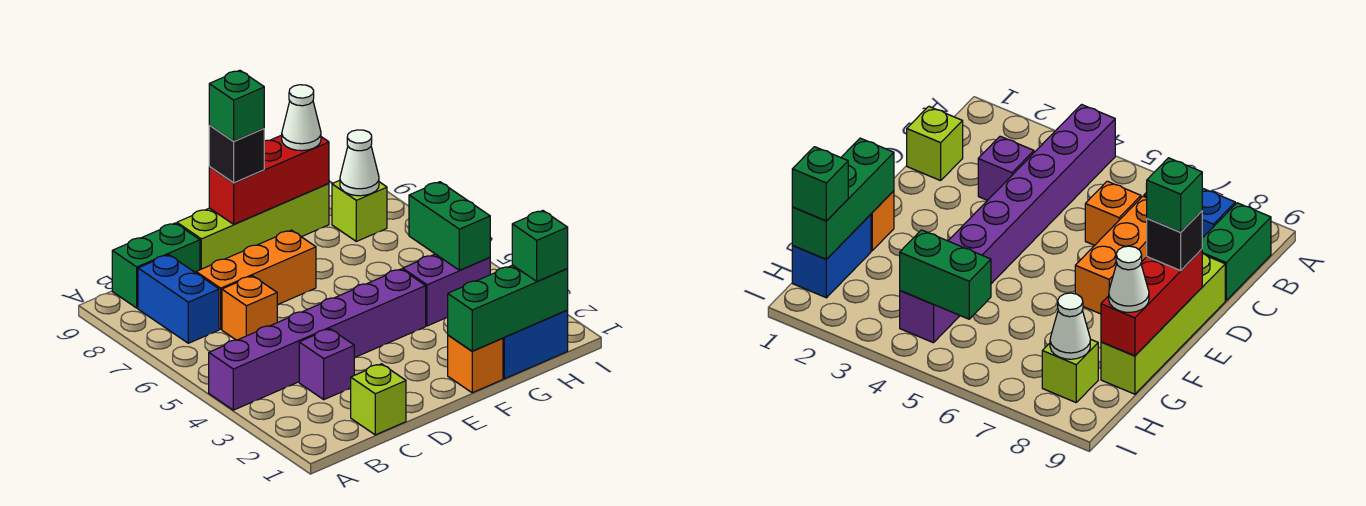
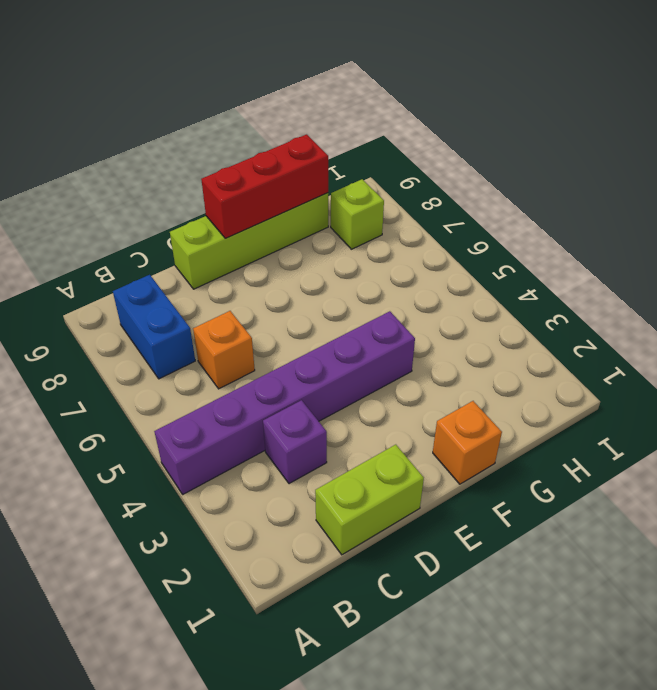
lime 1x2 brick [315,445,424,555] -> lime 1x1 brick [351,364,406,435]
none -> green 1x2 brick [112,223,200,308]
none -> orange 1x3 brick [196,230,316,329]
none -> blue 1x2 brick [503,310,568,379]

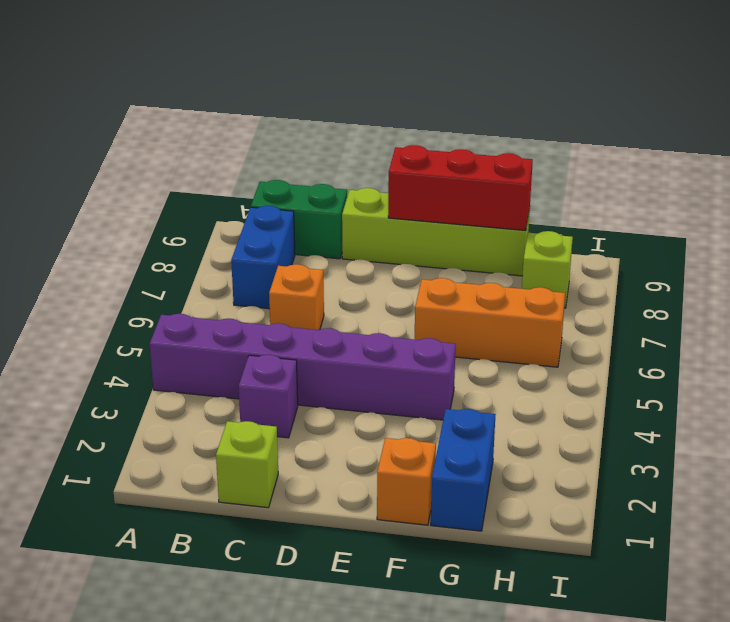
orange 1x3 brick [415,278,565,367] -> orange 1x3 brick moved to [196,230,316,329]
blue 1x2 brick [431,409,496,531] -> blue 1x2 brick turned to [503,310,568,379]
none -> purple 1x2 brick [403,254,490,326]
none -> green 1x3 brick [448,265,568,351]
none -> green 1x2 brick [409,182,490,270]

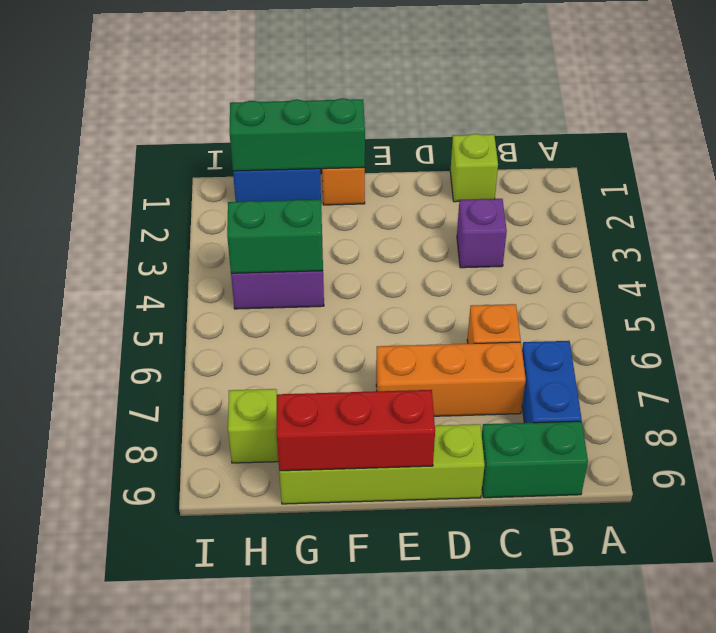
green 1x2 brick [227,199,323,273] -> green 1x2 brick turned to [409,182,490,270]
none -> purple 1x6 brick [209,269,426,410]
none -> white 1x1 cone [340,130,379,196]
none -> black 1x1 brick [209,125,264,183]

